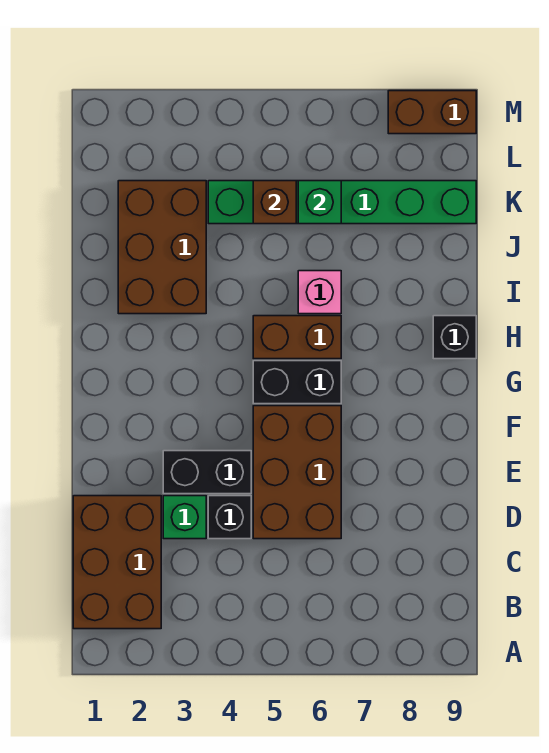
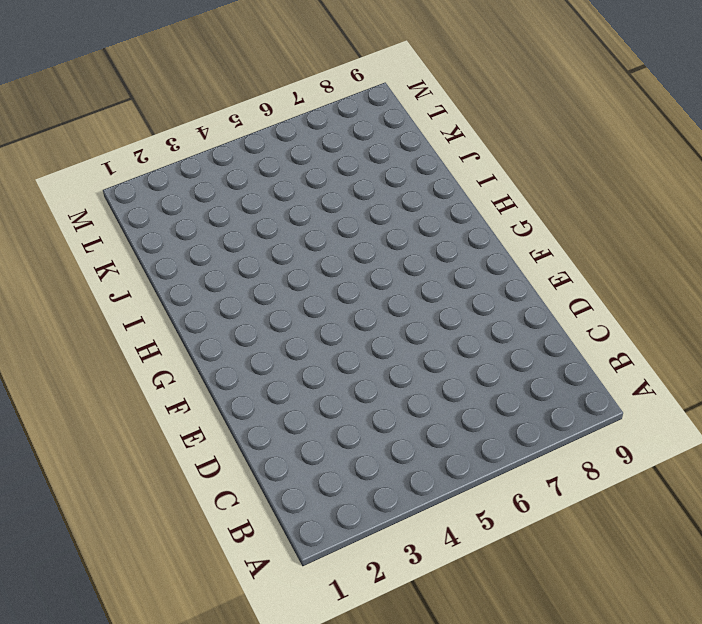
none -> brown 2x3 brick [73,496,161,629]
none -> green 1x1 brick [163,496,206,539]
none -> black 1x1 brick [208,496,251,539]

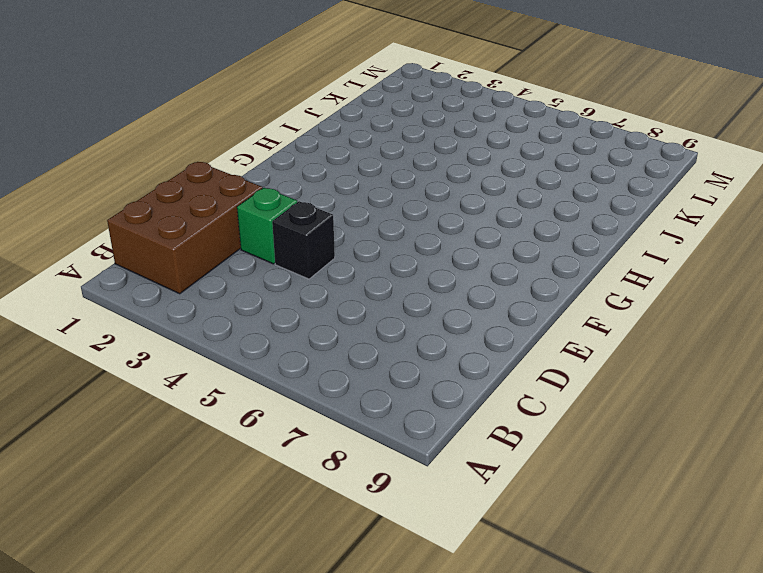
none -> brown 2x3 brick [253,406,341,539]
none -> black 1x2 brick [163,451,251,494]
none -> black 1x2 brick [253,361,341,404]

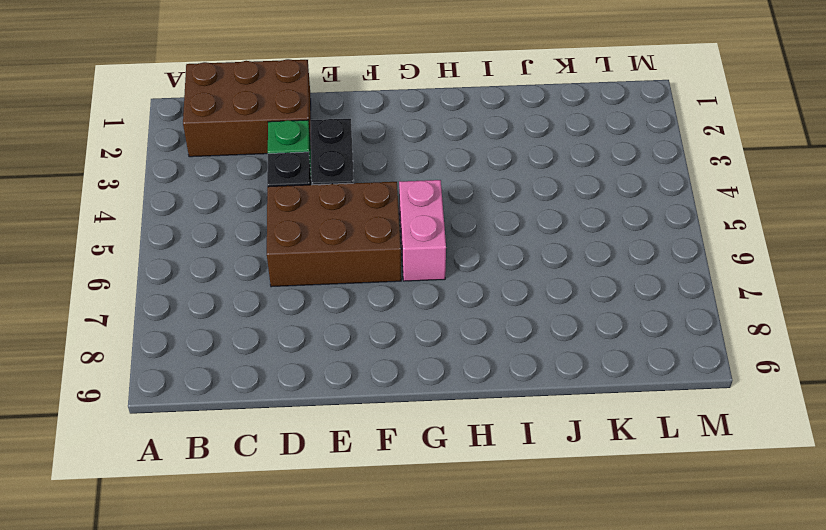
pink 1x2 brick [399,180,446,281] -> black 1x2 brick [253,361,341,404]
none -> brown 1x2 brick [253,316,341,359]
none -> black 1x1 brick [433,316,476,359]
none -> brown 2x3 brick [118,181,206,314]

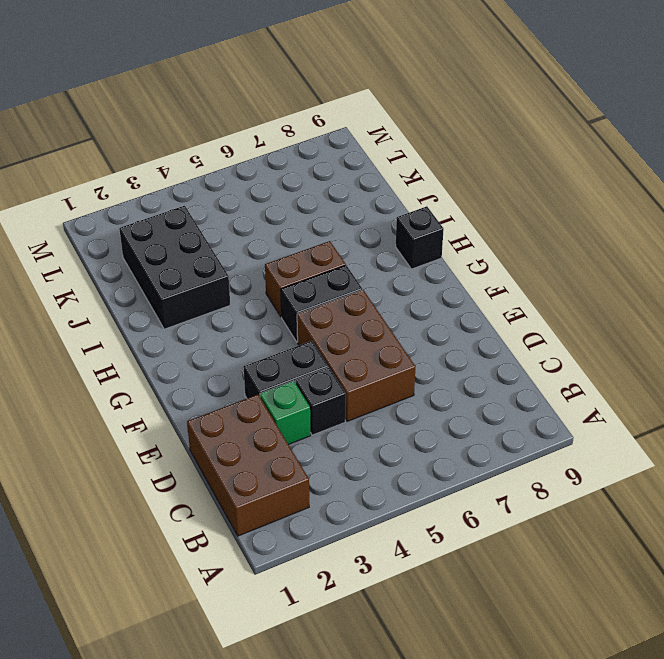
black 2x3 brick [119,206,230,329] -> brown 2x3 brick [118,181,206,314]
none -> pink 1x1 brick [298,271,341,314]
none -> green 1x6 brick [208,181,476,224]
none -> brown 1x2 brick [388,91,476,134]

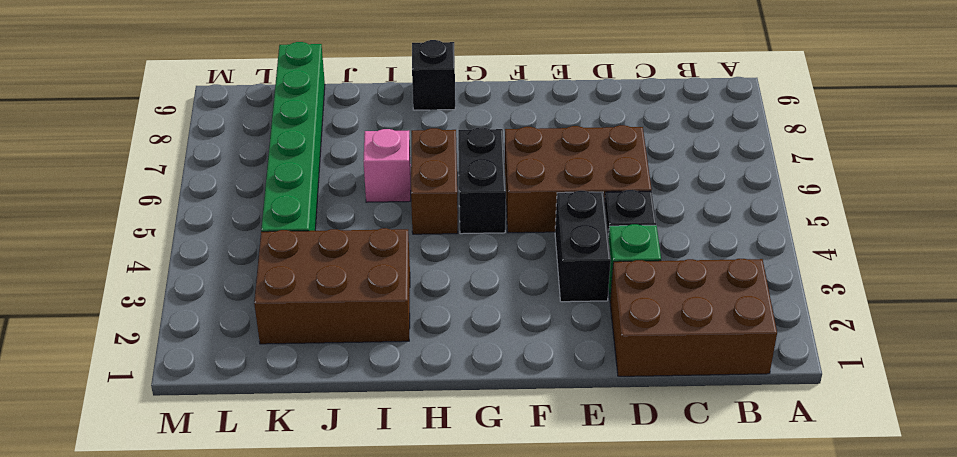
none -> brown 1x2 brick [388,91,476,134]
none -> brown 1x1 brick [253,181,296,224]
none -> green 1x1 brick [298,181,341,224]

